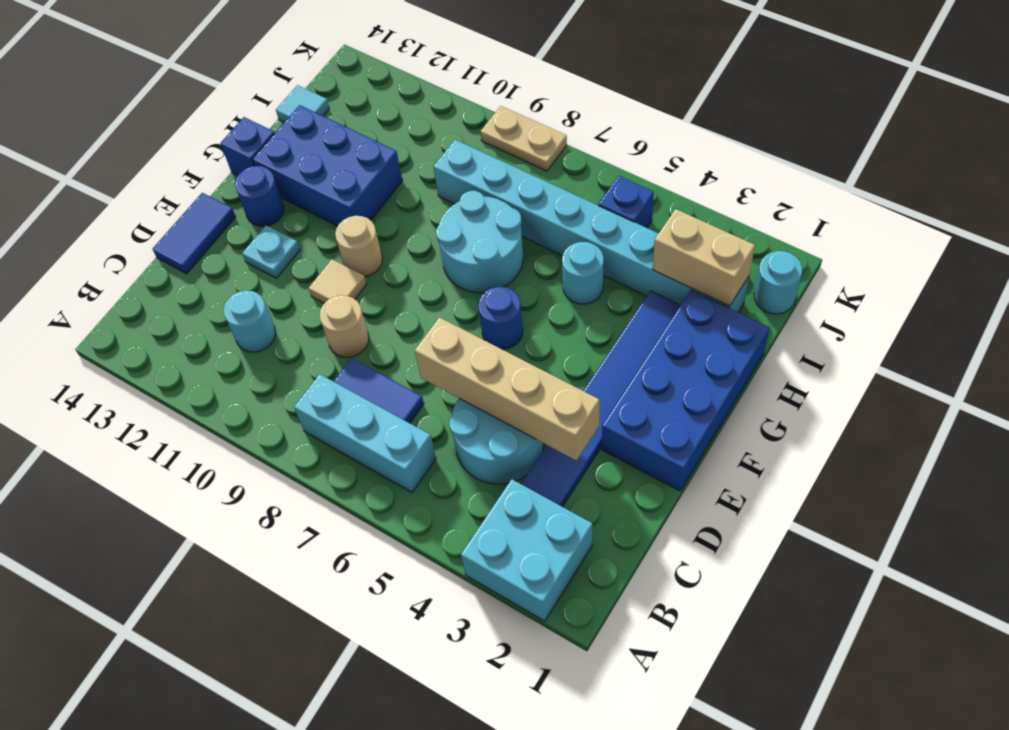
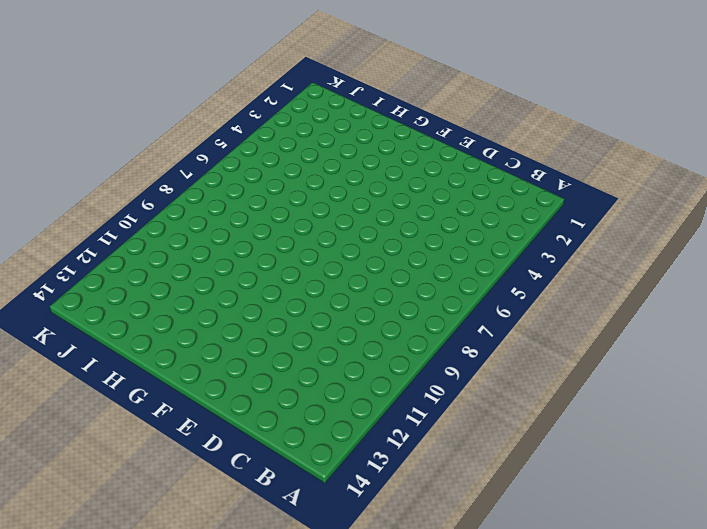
none -> cyan 2x2 brick [461,480,592,621]
none -> cyan 1x3 brick [294,374,436,492]
none -> blue 1x6 tile [521,291,681,507]

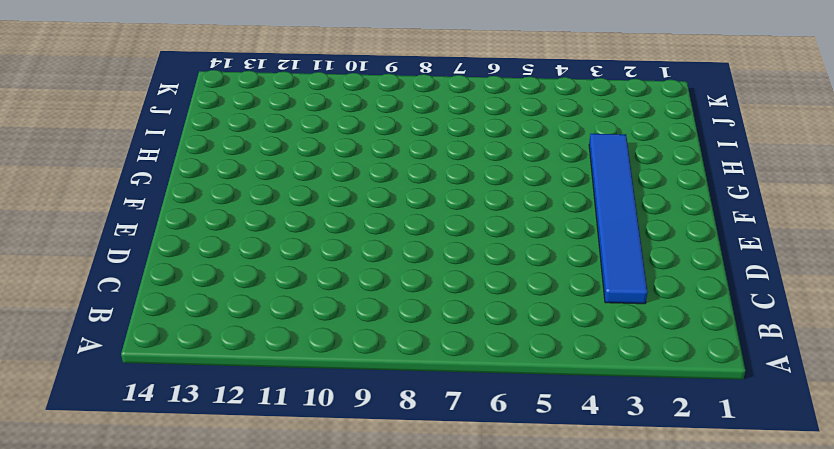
none -> cyan 2x2 brick [461,480,592,621]
none -> cyan 1x3 brick [294,374,436,492]
none -> cyan 2x2 round brick [449,398,544,484]

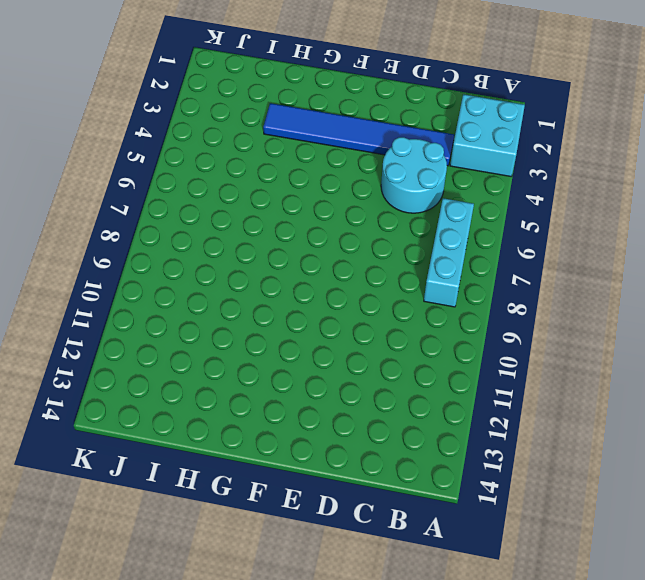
none -> blue 1x2 tile [334,358,424,423]
none -> cyan 1x1 round brick [223,290,276,352]
none -> tan 1x1 round brick [320,295,369,357]

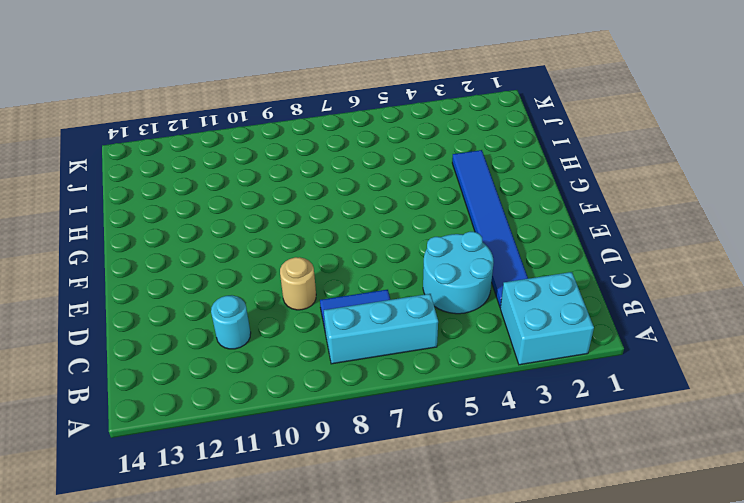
none -> blue 1x2 tile [153,193,236,274]
none -> blue 2x4 brick [602,290,769,491]
none -> tan 1x1 tile [309,259,367,303]

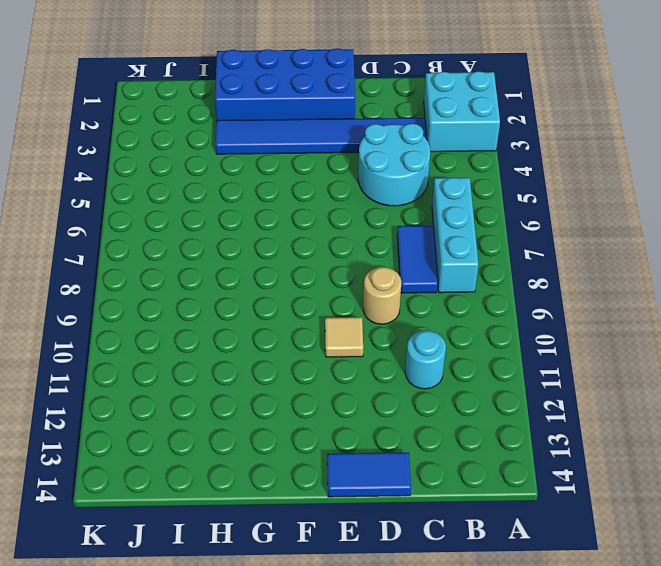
none -> cyan 1x1 plate [242,226,300,278]
none -> blue 1x1 round brick [478,287,523,349]
none -> tan 1x1 round brick [335,216,382,277]

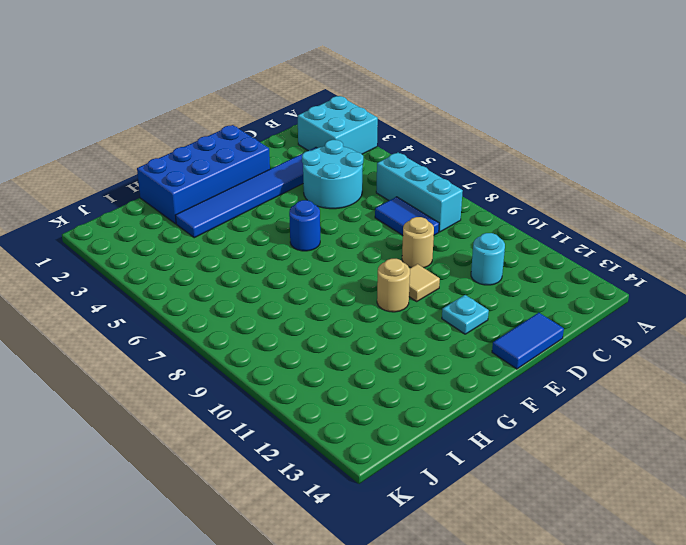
none -> blue 1x1 round brick [235,166,284,226]
none -> cyan 2x2 round brick [436,191,523,293]
none -> blue 2x3 brick [252,105,403,226]

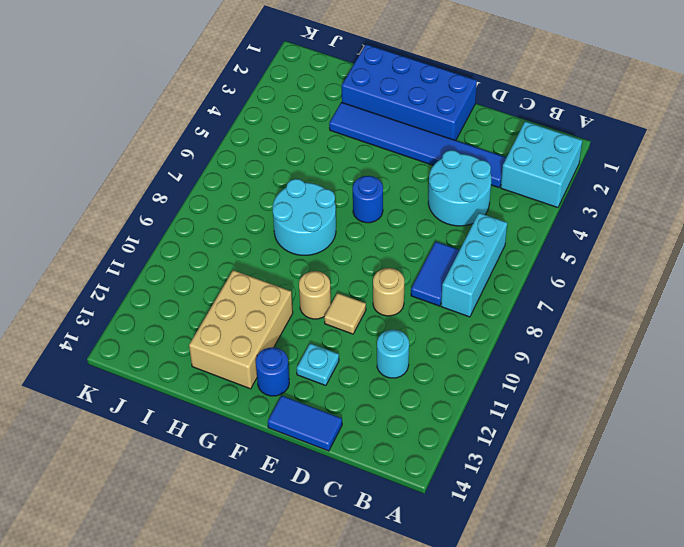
tan 2x3 brick [189,270,293,389] -> blue 2x3 brick [252,105,403,226]
none -> blue 1x1 brick [220,117,274,176]
none -> cyan 1x1 round brick [562,242,604,304]
none -> cyan 1x8 brick [434,140,749,313]

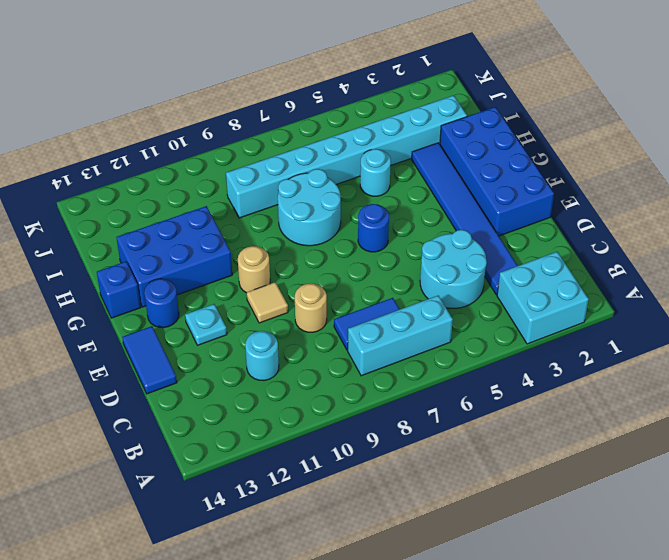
none -> cyan 1x1 tile [276,85,329,122]
none -> cyan 1x1 round brick [754,251,802,314]
none -> blue 1x1 brick [598,176,654,228]

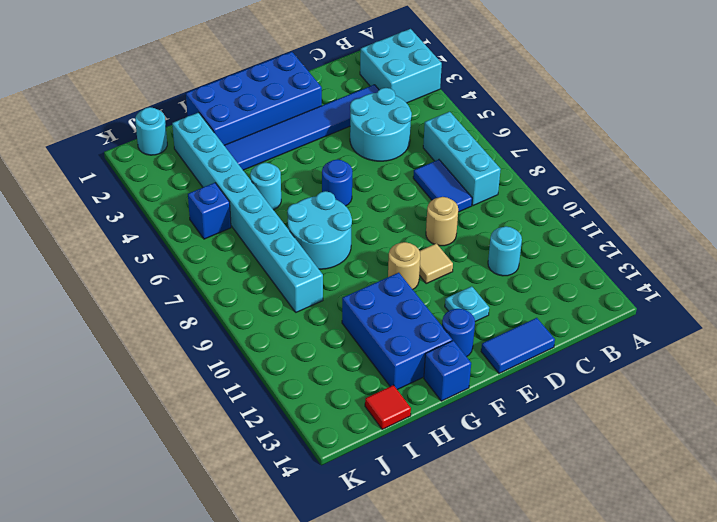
red 1x1 tile [365,385,411,429] -> cyan 1x1 tile [276,85,329,122]
none -> tan 1x2 plate [481,106,567,171]
none -> tan 1x4 brick [415,317,599,460]
none -> tan 1x2 brick [653,209,755,306]

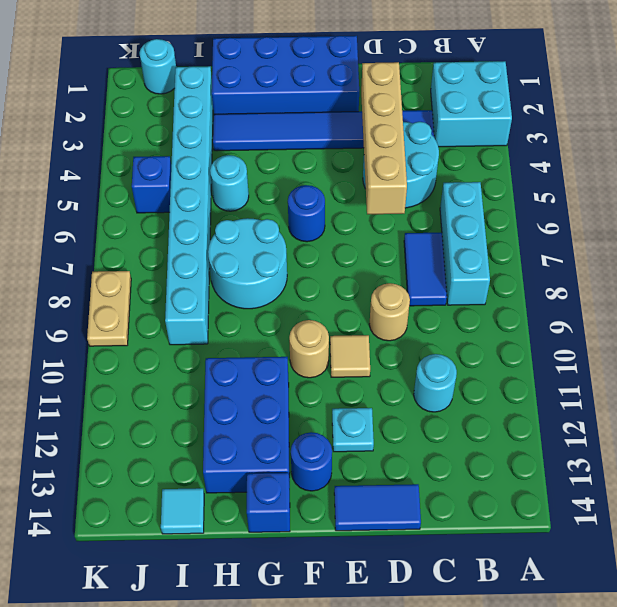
none -> tan 1x2 brick [653,209,755,306]

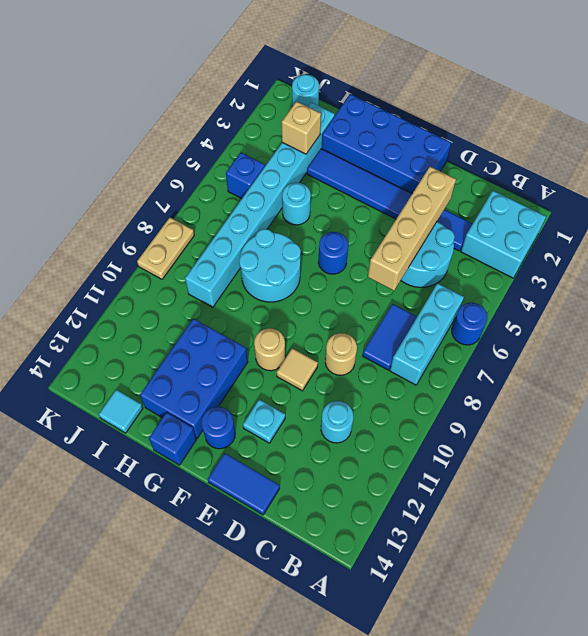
blue 1x1 round brick [452,303,487,345] -> none
tan 1x1 brick [282,101,321,154] -> tan 1x2 brick [653,209,755,306]

